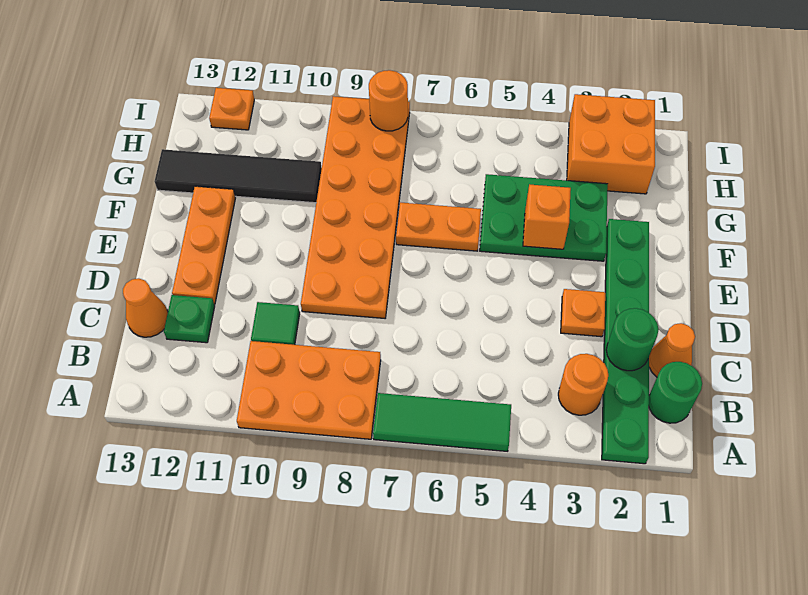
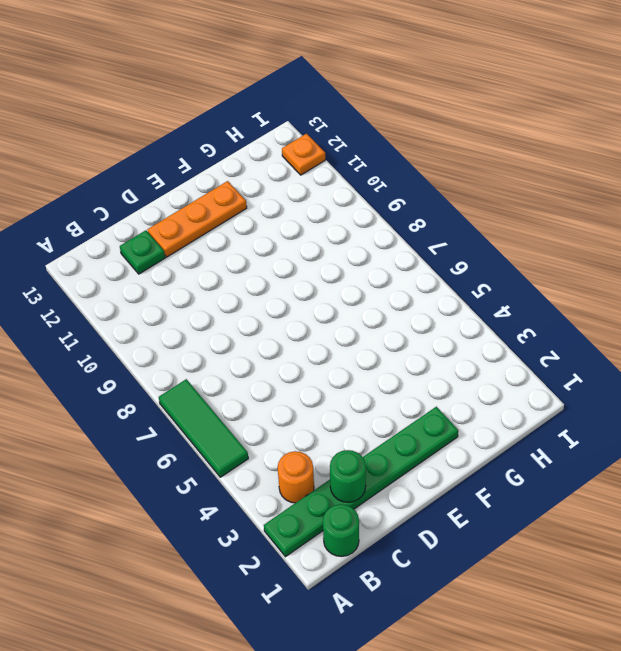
none -> orange 2x3 plate [237,341,381,439]
none -> orange 1x1 cone [649,323,695,377]
none -> green 1x1 tile [251,302,300,345]

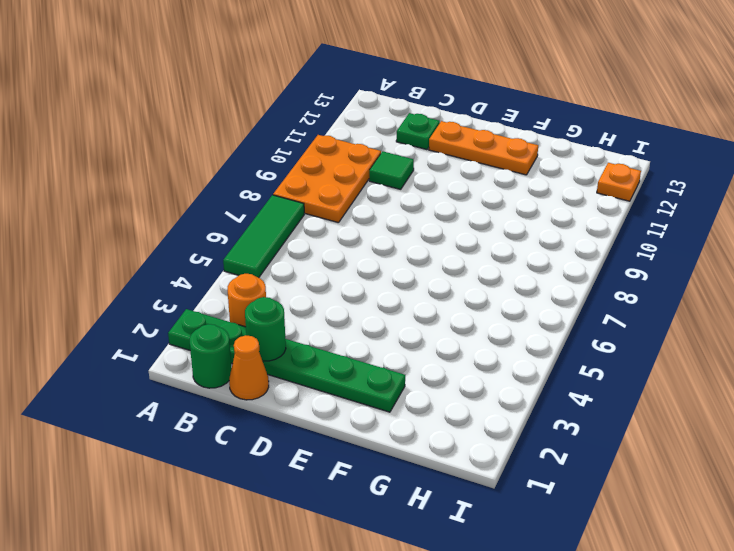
none -> orange 1x1 cone [123,278,168,337]
none -> orange 1x1 plate [561,289,605,337]
none -> orange 2x6 plate [301,96,410,318]

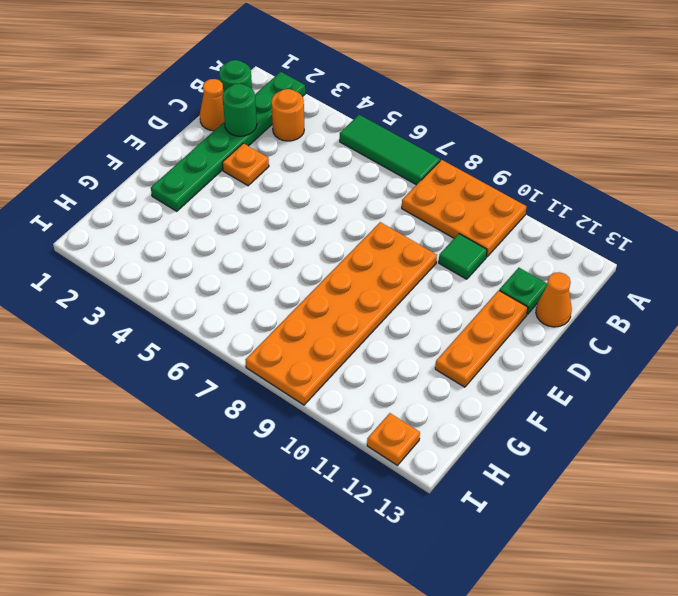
none -> green 2x3 plate [480,174,608,261]
none -> orange 1x2 plate [396,202,481,251]
none -> black 1x4 tile [154,149,322,203]

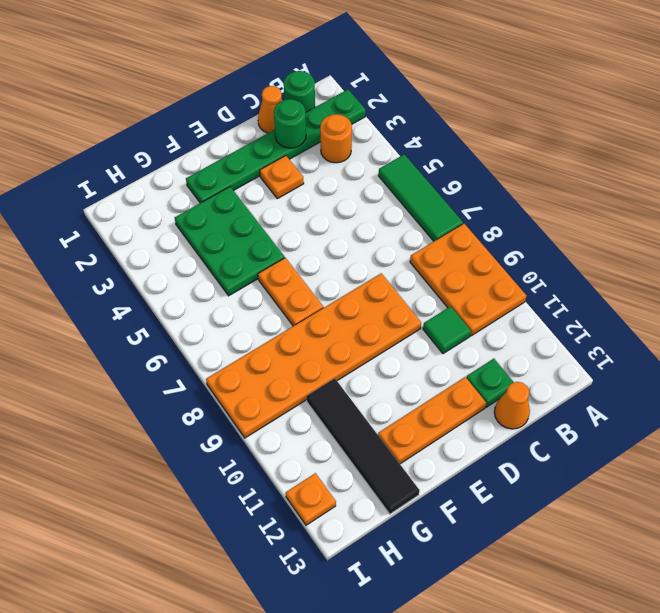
none -> orange 2x2 brick [567,94,655,194]
none -> orange 1x1 brick [523,184,571,249]
none -> orange 1x1 round brick [369,70,408,131]

